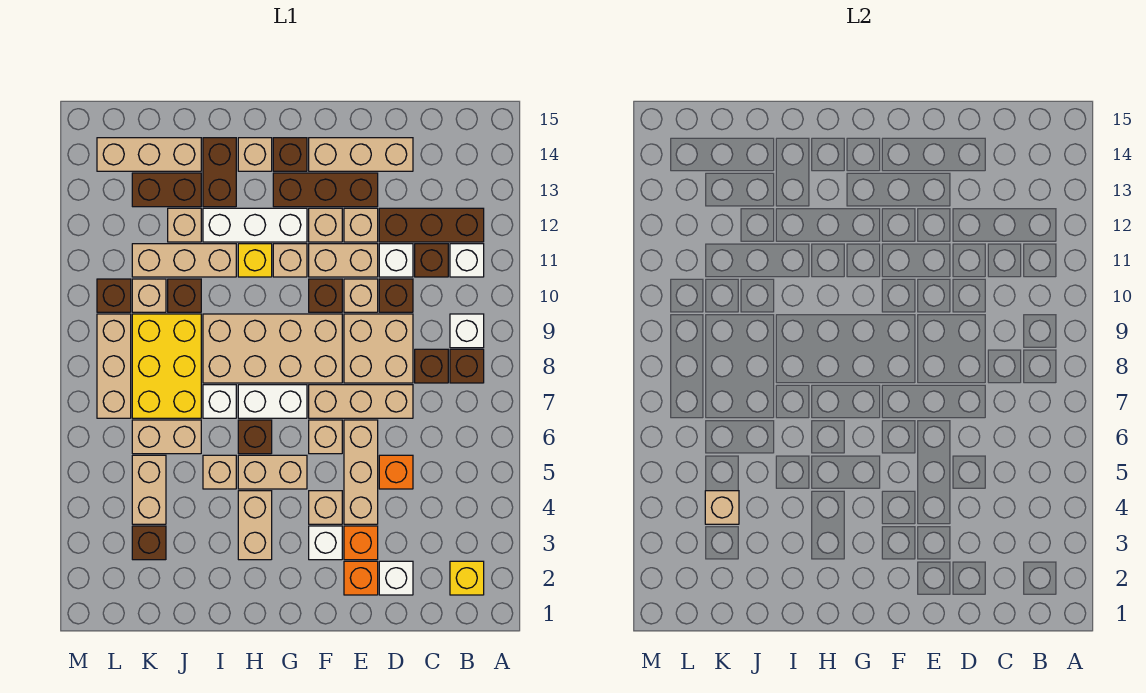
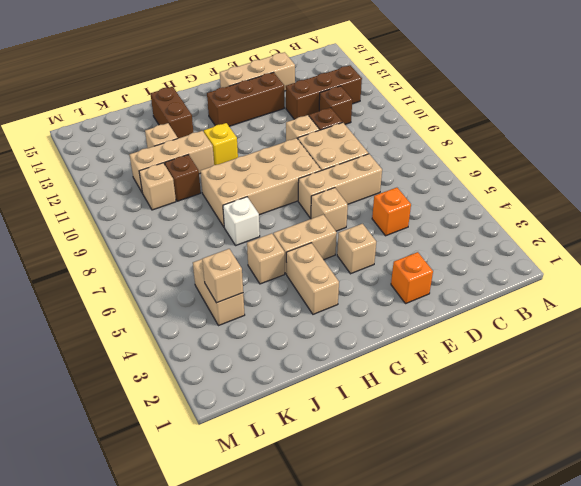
none -> yellow 1x1 brick [450,561,484,595]
none -> brown 1x1 brick [450,349,484,383]
none -> white 1x1 brick [450,314,484,348]
none -> white 1x1 brick [450,244,484,277]

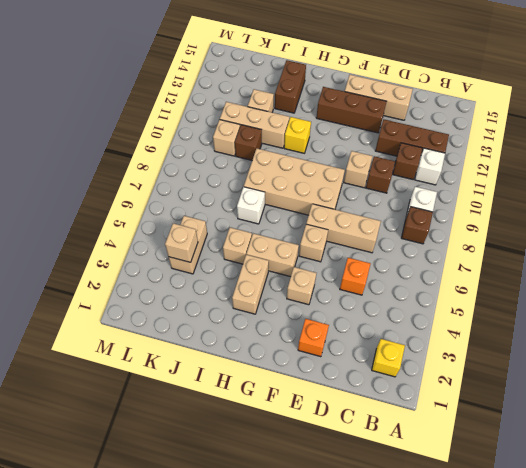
none -> brown 1x1 brick [415,349,448,383]
none -> white 1x1 brick [379,561,413,595]
none -> tan 2x2 brick [344,314,413,383]
none -> white 1x1 brick [379,244,413,277]

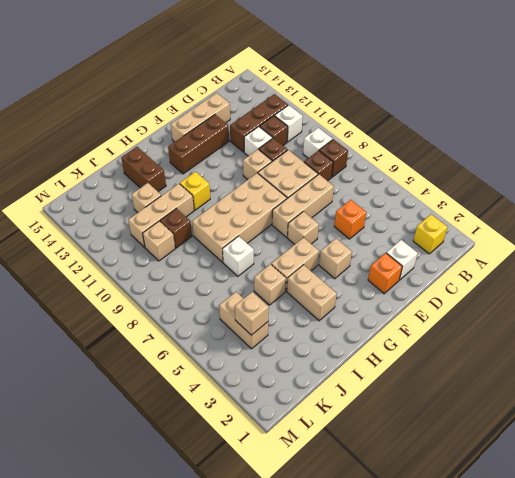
none -> orange 1x1 brick [344,526,378,560]
none -> tan 1x3 brick [344,420,378,524]
none -> tan 1x2 brick [309,244,378,277]
none -> tan 1x1 brick [344,208,378,242]

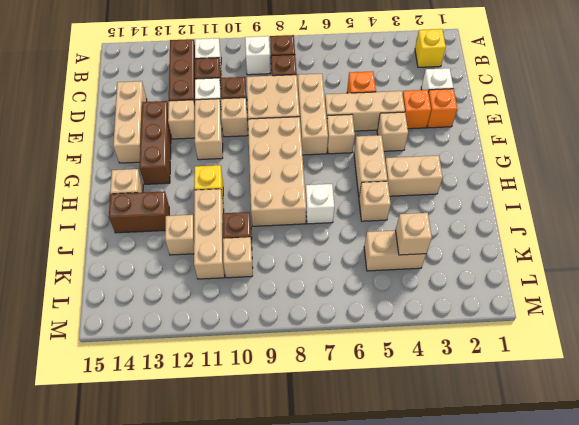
none -> white 1x1 brick [309,526,342,560]
none -> brown 1x1 brick [309,279,342,312]
none -> tan 1x1 brick [309,208,342,242]
none -> white 1x2 brick [238,385,307,418]

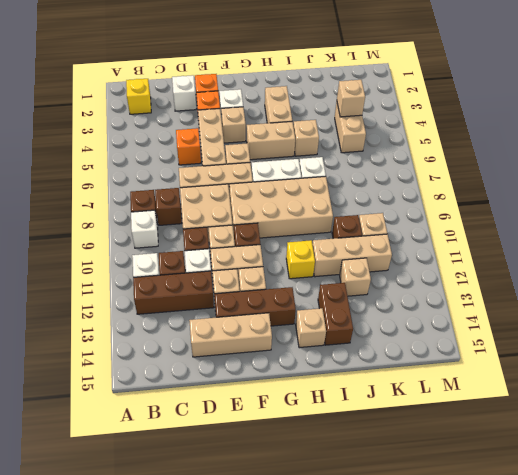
none -> tan 1x1 brick [273,244,307,277]
none -> white 1x3 brick [203,208,307,242]
none -> brown 1x1 brick [273,138,307,171]
none -> brown 1x1 brick [238,420,272,454]

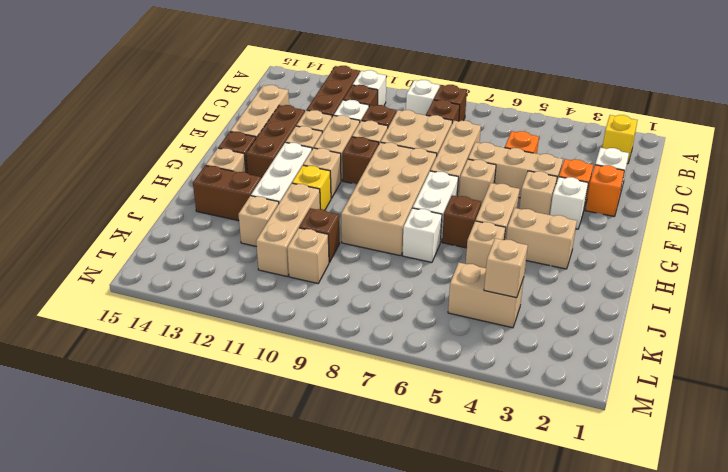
none -> tan 1x2 brick [132,420,201,454]
none -> yellow 2x3 brick [132,314,201,418]
none -> brown 1x2 brick [132,173,201,207]
none -> tan 1x3 brick [97,138,201,171]

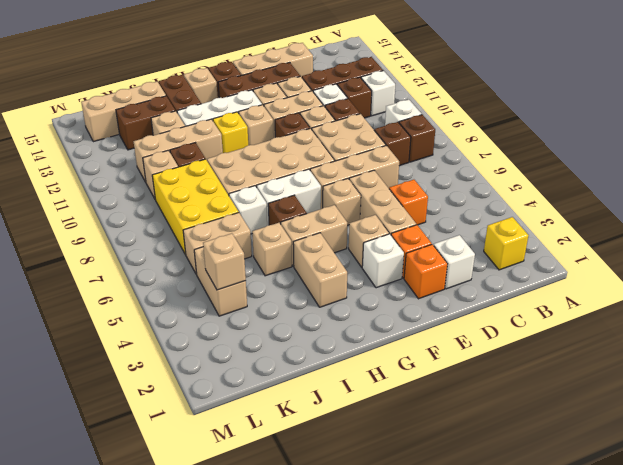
none -> brown 1x1 brick [132,526,166,560]
none -> tan 1x3 brick [97,314,131,418]
none -> brown 1x1 brick [97,279,131,312]

